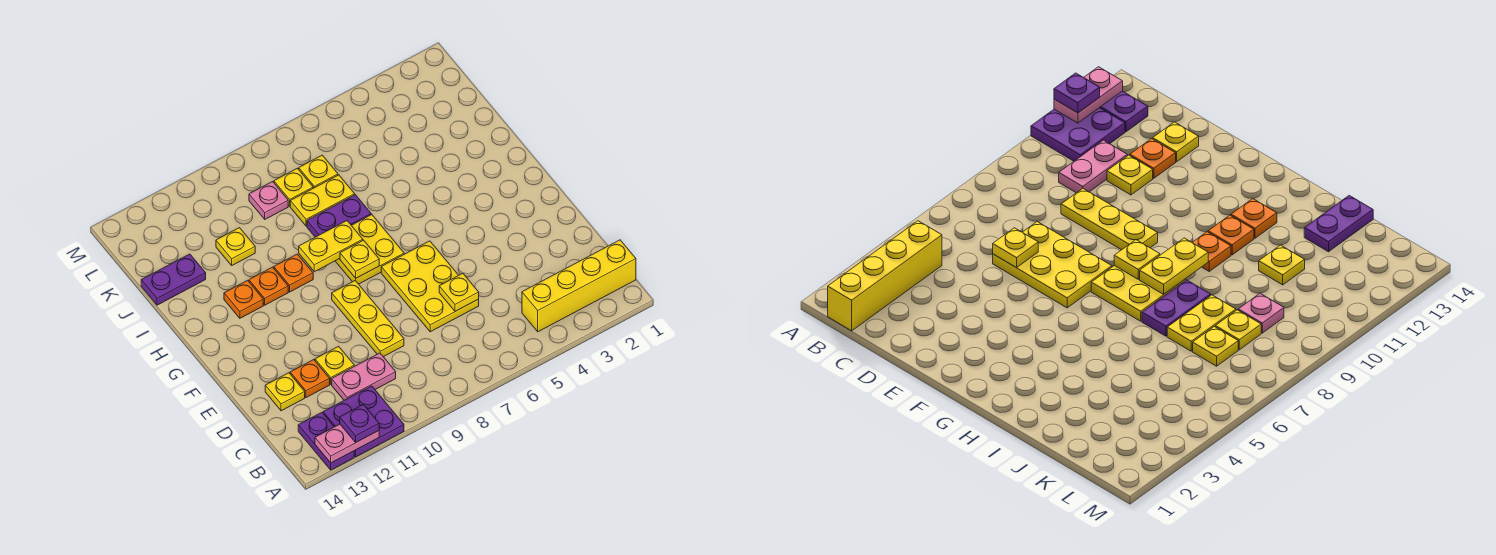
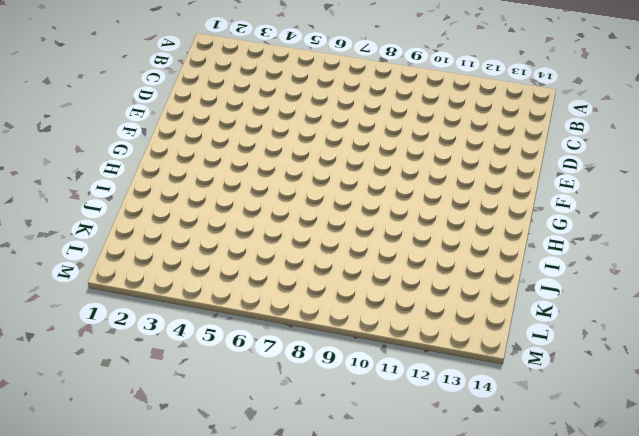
none -> purple 2x2 plate [323,386,404,457]
none -> purple 1x2 plate [298,413,354,470]
none -> yellow 1x4 brick [522,240,636,332]

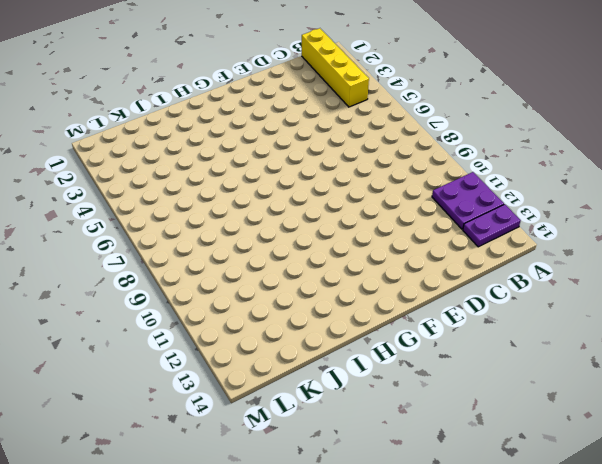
none -> pink 1x2 plate [332,353,396,400]
none -> yellow 2x3 plate [381,241,479,332]
none -> yellow 1x3 plate [332,281,404,357]

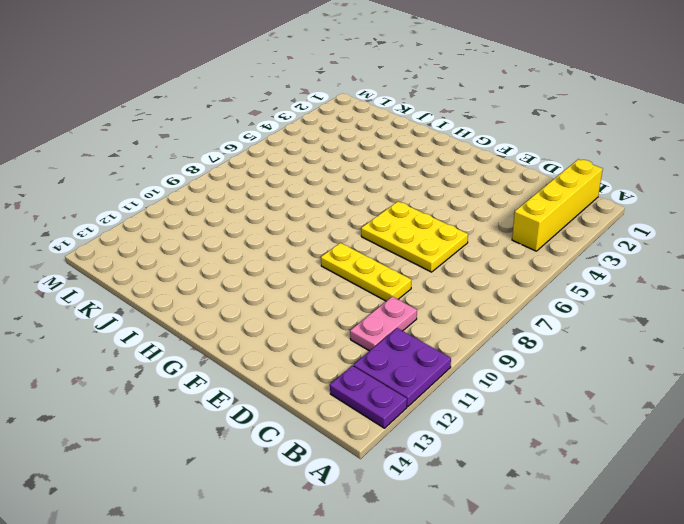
none -> yellow 1x1 plate [315,346,354,384]
none -> orange 1x1 plate [290,360,330,398]
none -> yellow 1x1 plate [265,373,305,411]

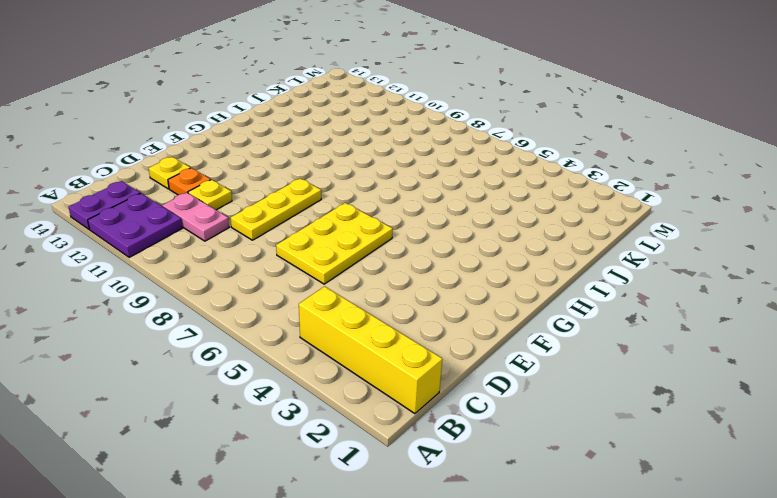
none -> yellow 2x2 plate [335,214,404,284]
none -> orange 1x1 plate [274,254,313,292]
none -> orange 1x1 plate [249,267,288,305]

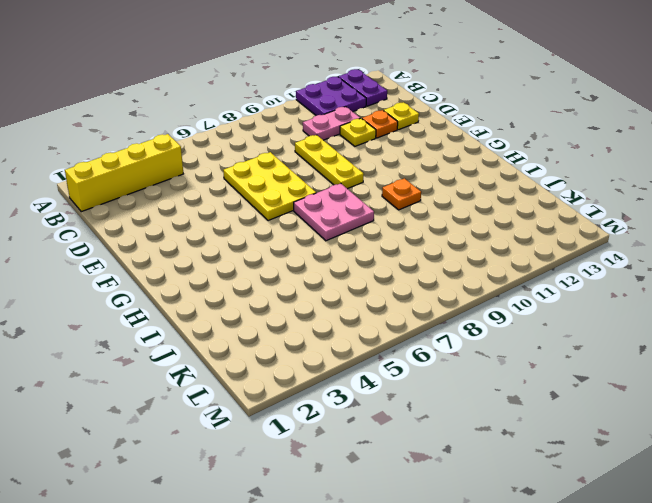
pink 2x2 plate [294,183,374,241] -> yellow 2x2 plate [335,214,404,284]
none -> orange 1x1 plate [249,267,288,305]
none -> orange 1x1 plate [224,280,263,318]
none -> purple 1x2 plate [307,195,371,237]

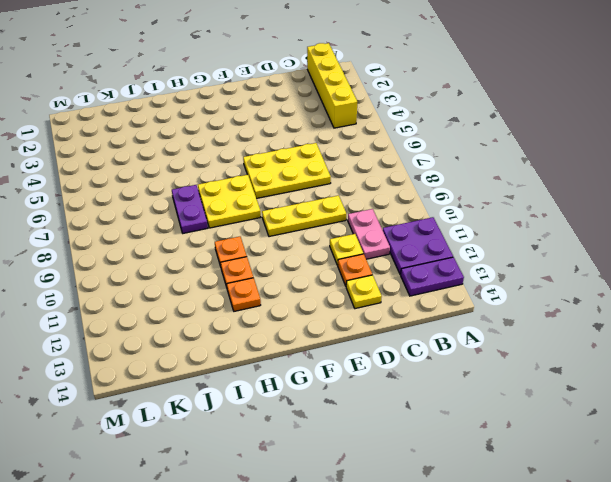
none -> yellow 1x2 plate [290,175,355,226]
none -> yellow 1x1 plate [216,228,255,265]
none -> purple 1x2 plate [141,254,206,305]

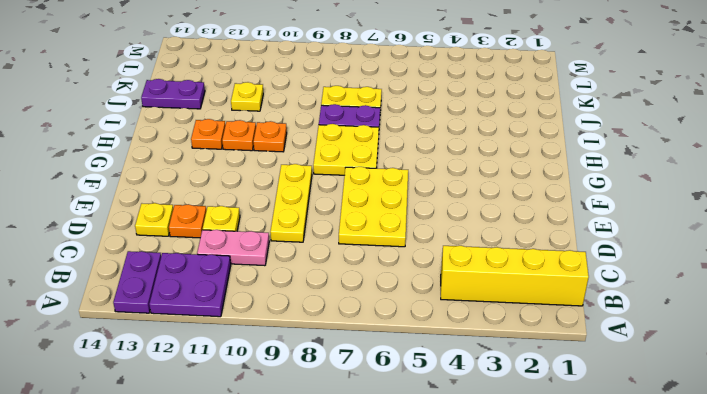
none -> yellow 1x1 plate [299,155,338,188]
none -> yellow 1x1 plate [274,168,313,206]
none -> pink 1x1 plate [249,182,288,219]

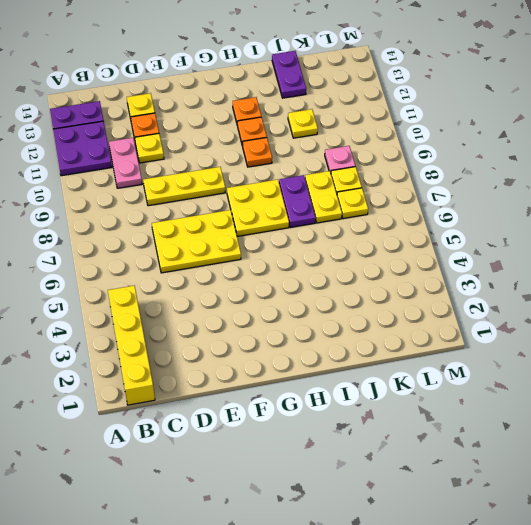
none -> pink 1x2 plate [315,424,379,463]
none -> yellow 1x1 plate [439,273,479,311]
none -> yellow 1x1 plate [340,240,379,278]

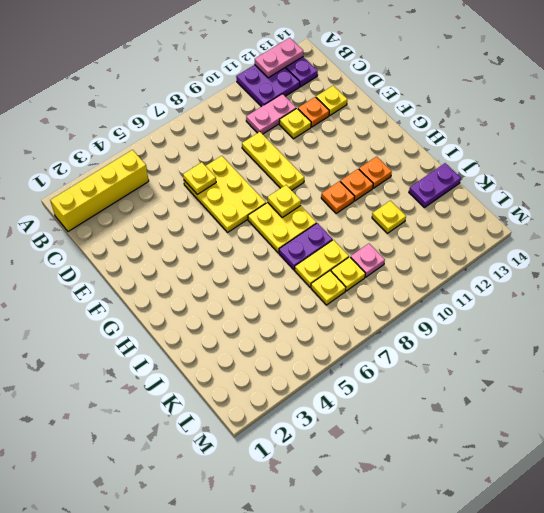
none -> yellow 1x2 plate [299,221,363,272]
none -> purple 1x1 plate [340,405,379,442]

